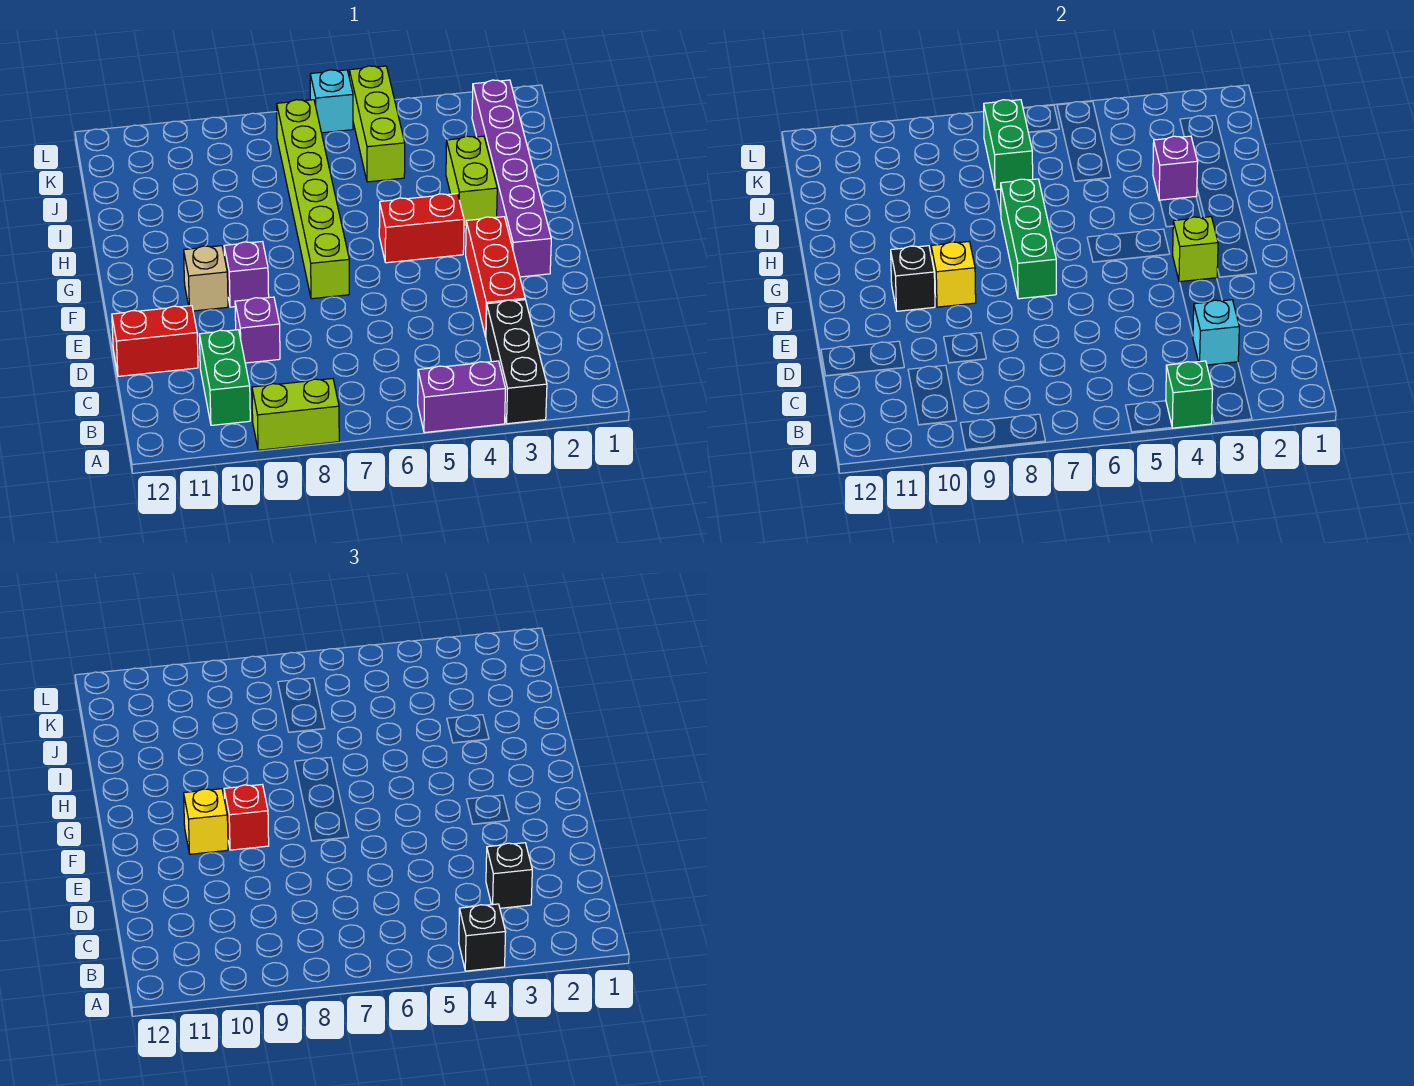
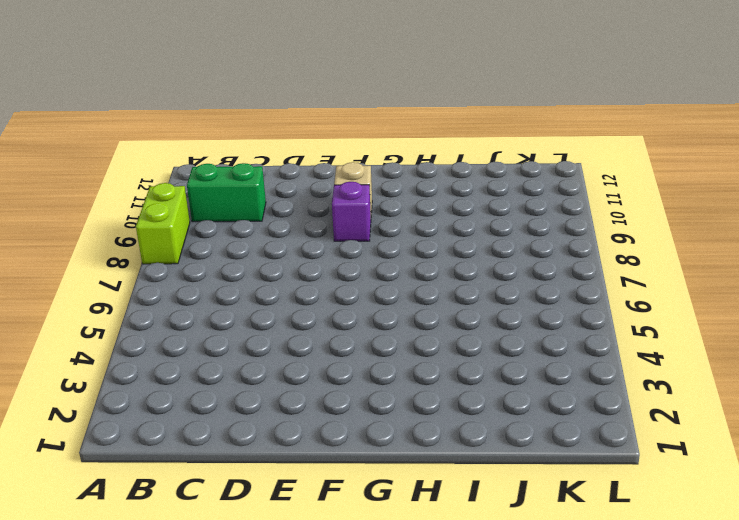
none -> black 1x3 brick [486,300,547,424]
none -> purple 1x2 brick [418,361,506,433]
none -> red 1x3 brick [466,217,525,337]

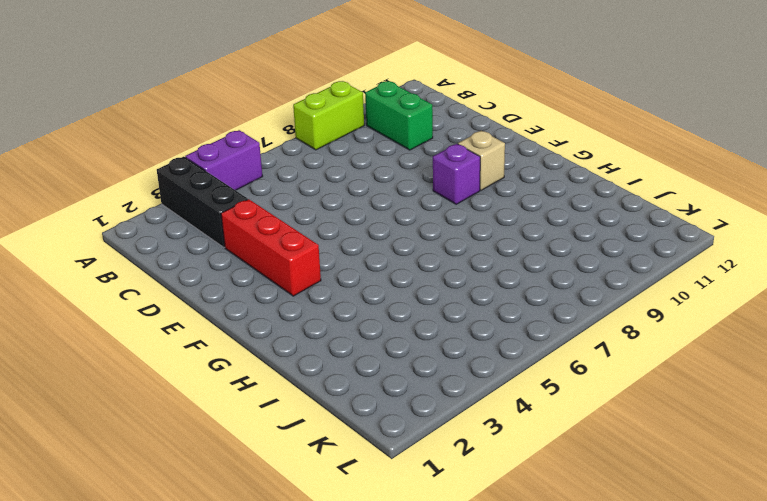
none -> purple 1x1 brick [235,297,280,363]
none -> red 1x2 brick [112,306,198,376]
none -> purple 1x6 brick [472,80,551,277]

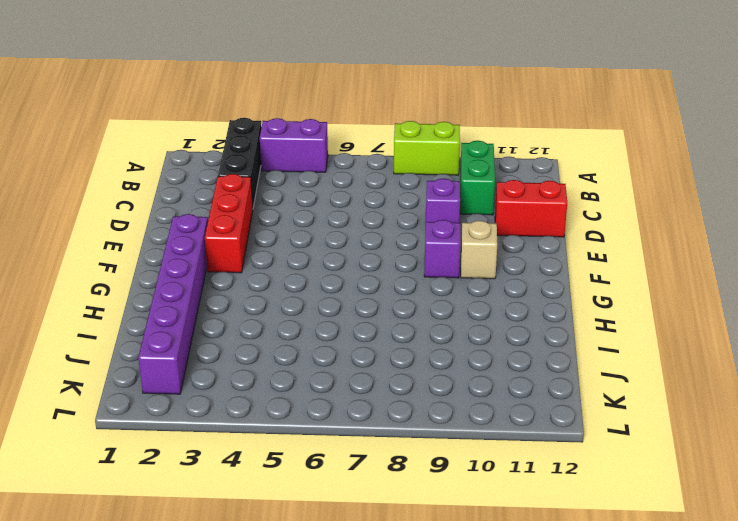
none -> lime 1x6 brick [277,100,349,299]
none -> red 1x2 brick [379,194,464,263]
none -> lime 1x2 brick [446,136,497,227]

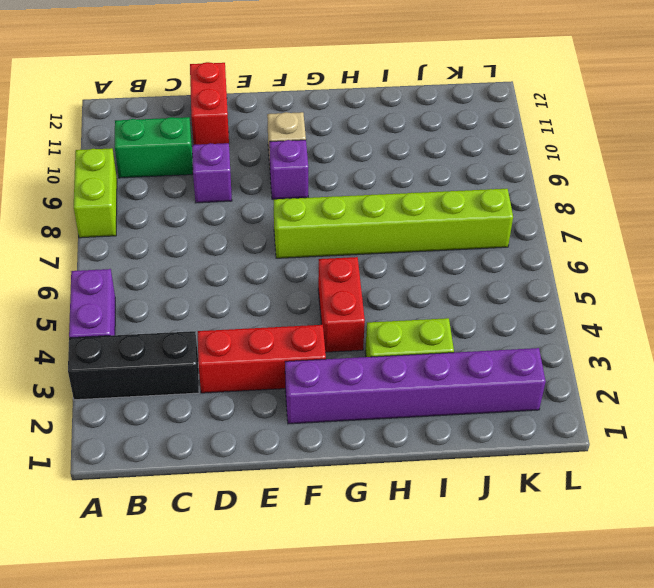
none -> lime 1x3 brick [349,66,405,182]
none -> cyan 1x1 brick [310,70,353,133]
none -> green 1x1 brick [1166,361,1213,428]

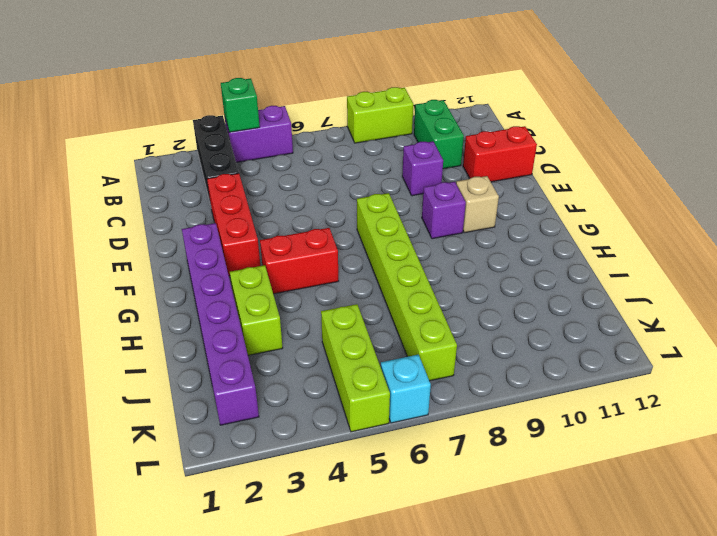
none -> cyan 1x1 brick [1193,300,1239,365]
none -> lime 1x1 brick [1173,217,1218,282]
none -> green 1x3 brick [1001,179,1056,299]

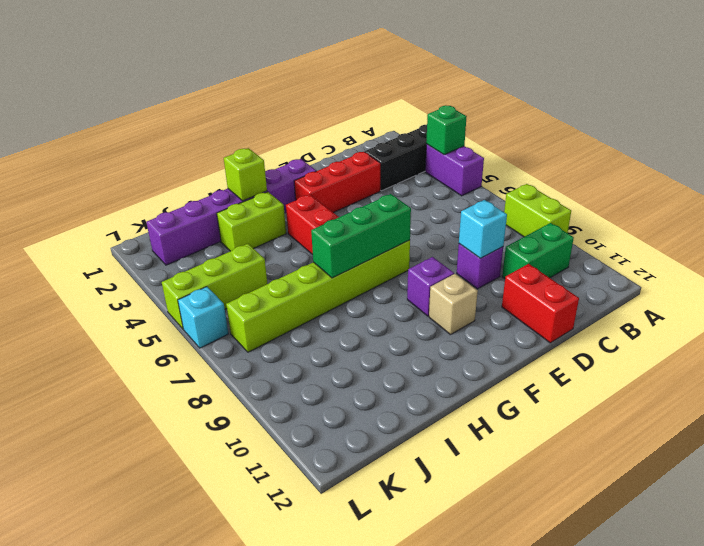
cyan 1x1 brick [459,200,507,258] -> cyan 1x1 brick moved to [1193,300,1239,365]
lime 1x1 brick [224,148,267,201] -> lime 1x1 brick moved to [1173,217,1218,282]
none -> yellow 1x1 brick [931,242,976,307]
none -> black 1x1 brick [891,246,935,311]
none -> purple 1x1 brick [1153,136,1198,201]

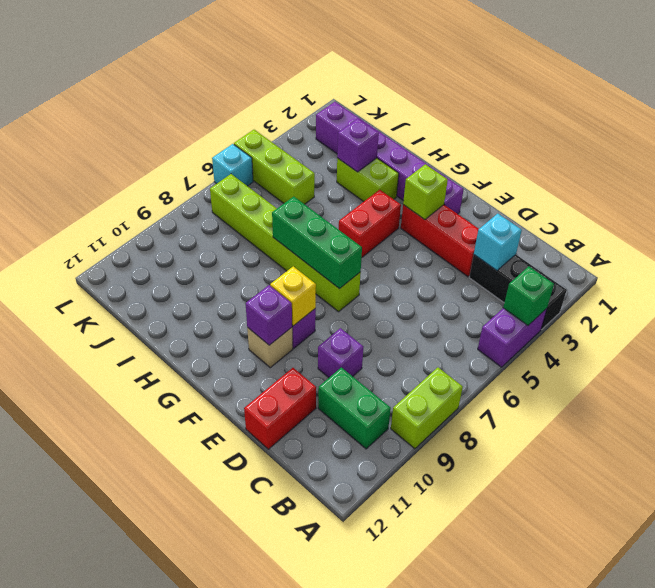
purple 1x1 brick [246,285,292,345] -> black 1x1 brick [891,246,935,311]
none -> green 1x2 brick [984,100,1033,190]
none -> black 1x1 brick [459,904,506,971]
none -> black 1x1 brick [486,843,532,908]

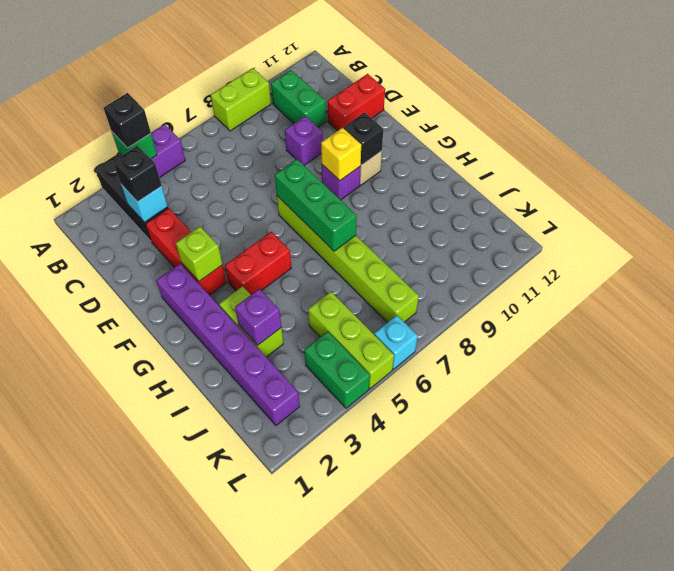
green 1x2 brick [304,331,370,408] -> green 1x2 brick moved to [984,100,1033,190]
none -> red 1x1 brick [224,785,269,850]
none -> yellow 1x1 brick [184,789,228,854]

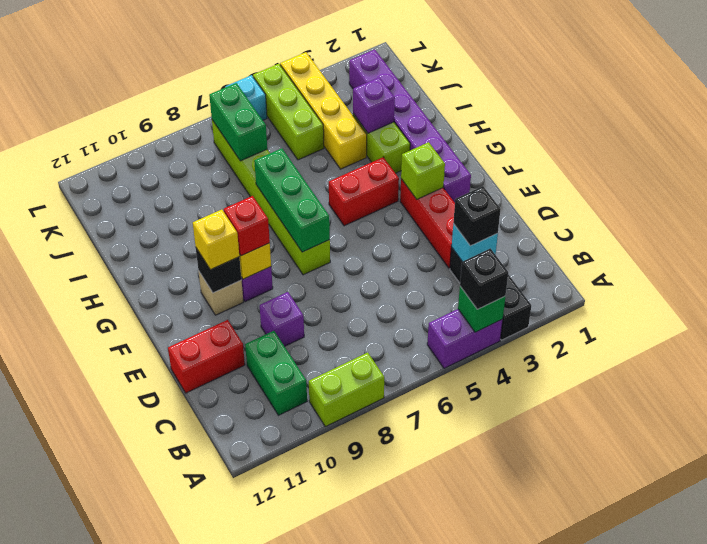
yellow 1x4 brick [280,52,367,169] -> none

